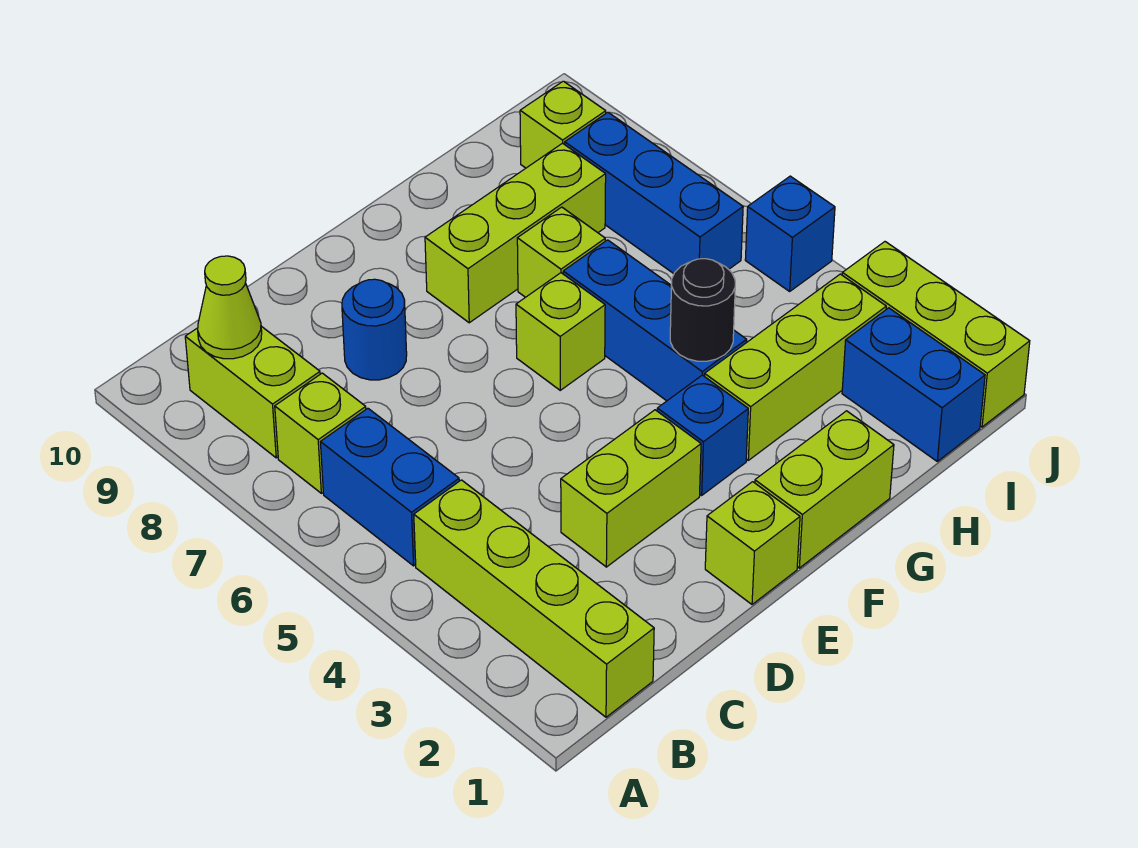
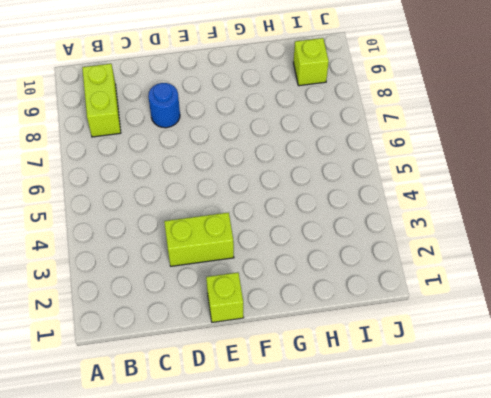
none -> lime 1x4 brick [414,480,654,717]
none -> blue 1x2 brick [320,408,459,566]
none -> lime 1x1 brick [275,373,366,493]

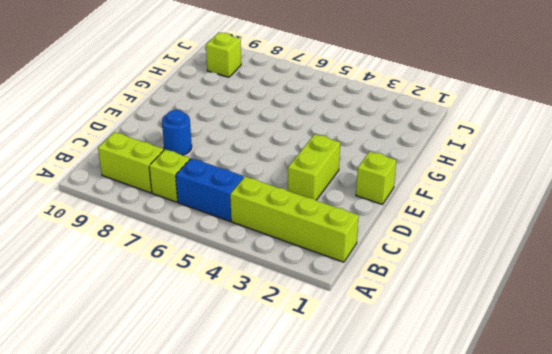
none -> lime 1x2 brick [755,411,894,568]
none -> blue 1x1 brick [657,375,748,495]
none -> lime 1x1 brick [516,273,605,390]

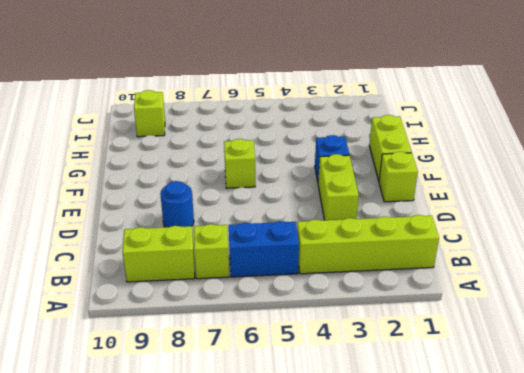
none -> lime 1x3 brick [425,143,606,323]
none -> lime 1x3 brick [704,274,886,460]
none -> blue 1x3 brick [563,240,747,401]

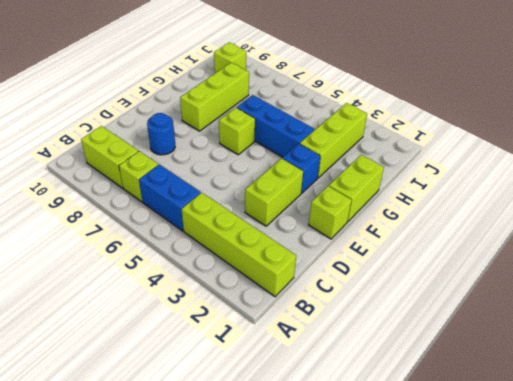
none -> lime 1x1 brick [517,207,605,297]
none -> blue 1x2 brick [842,308,985,461]
none -> blue 1x3 brick [565,112,743,274]

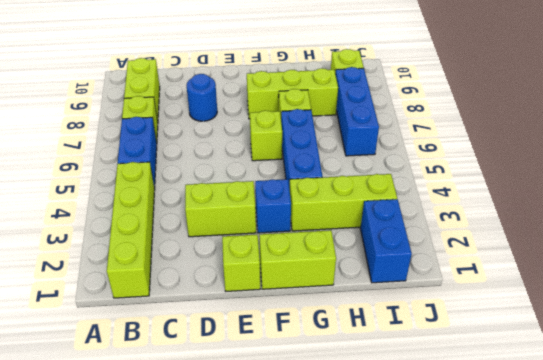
none -> lime 1x3 brick [842,242,1030,427]
none -> blue 1x1 brick [745,176,835,291]
none -> lime 1x1 cone [198,256,262,359]

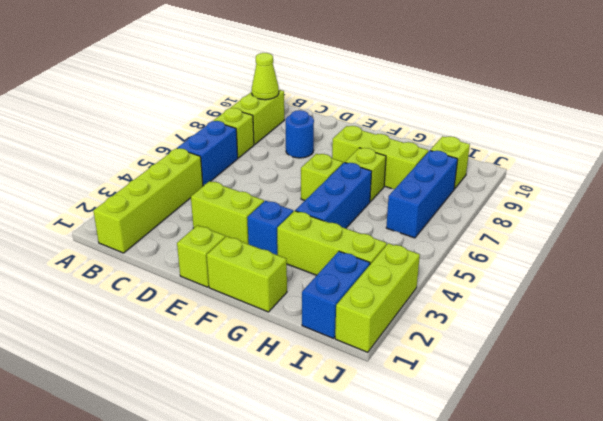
none -> blue 1x1 brick [745,176,835,291]
none -> black 1x1 round brick [670,259,735,361]

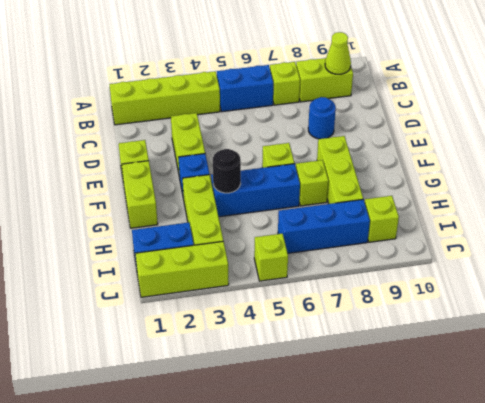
lime 1x1 brick [254,234,288,281] -> blue 1x1 brick [745,176,835,291]

